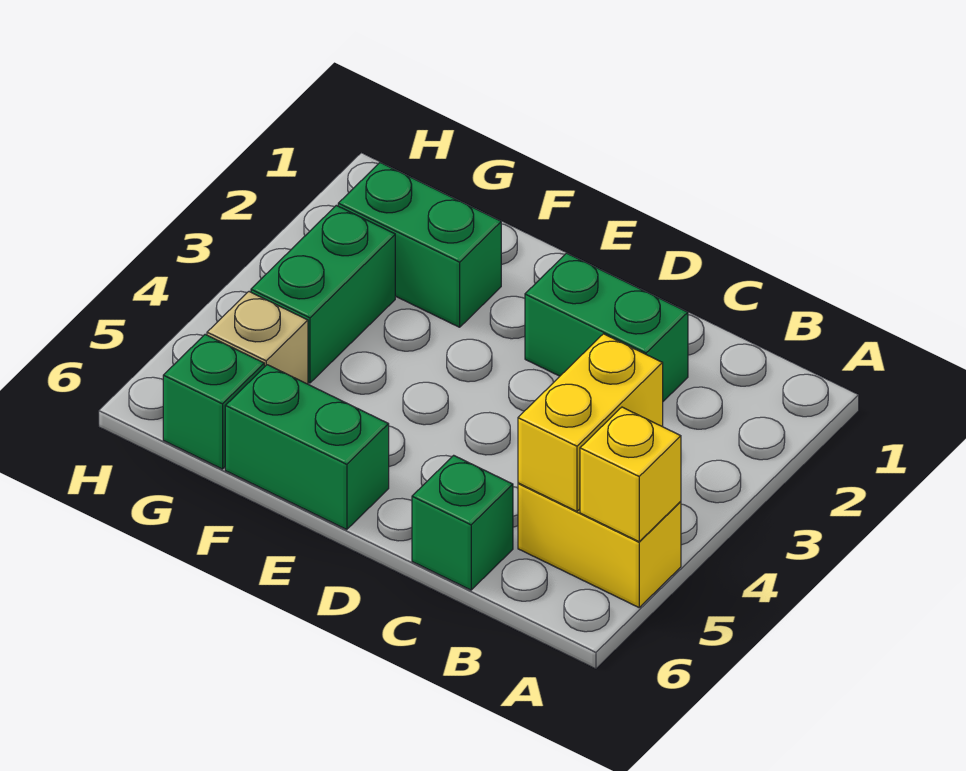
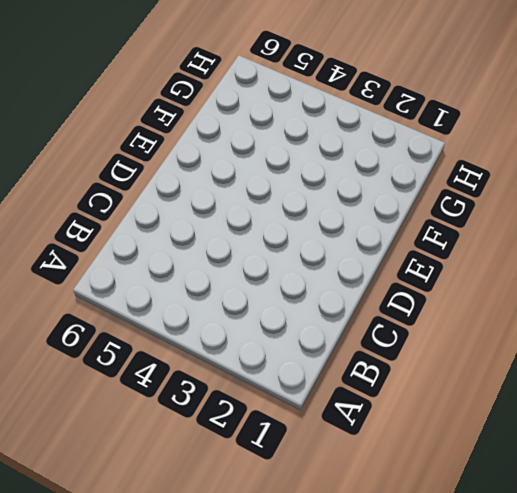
none -> yellow 1x2 brick [518,483,681,607]
none -> green 1x2 brick [525,253,688,401]

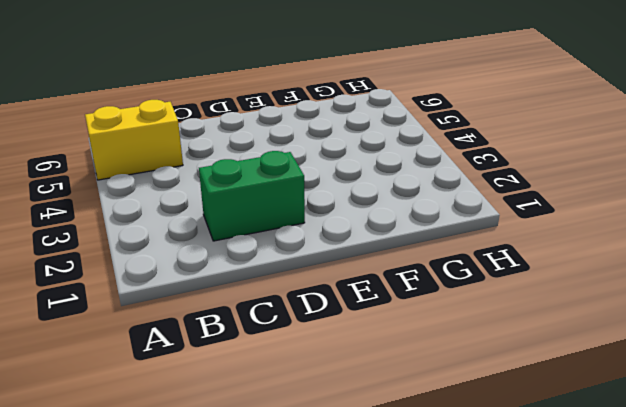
none -> green 1x1 brick [412,455,513,590]
none -> green 1x2 brick [225,365,389,530]

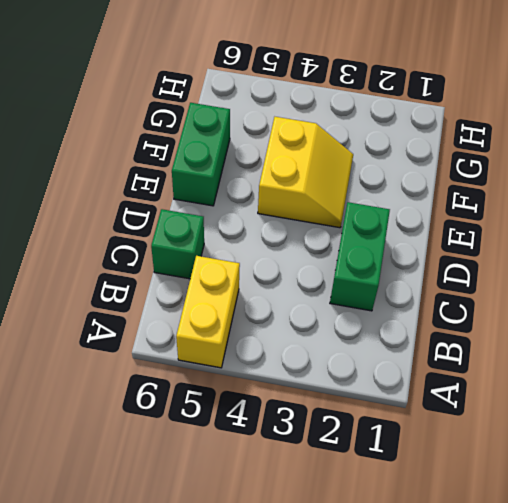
yellow 2x2 slope [258,117,353,228] -> none
none -> green 1x2 brick [338,163,501,327]
none -> green 1x2 brick [251,205,395,383]

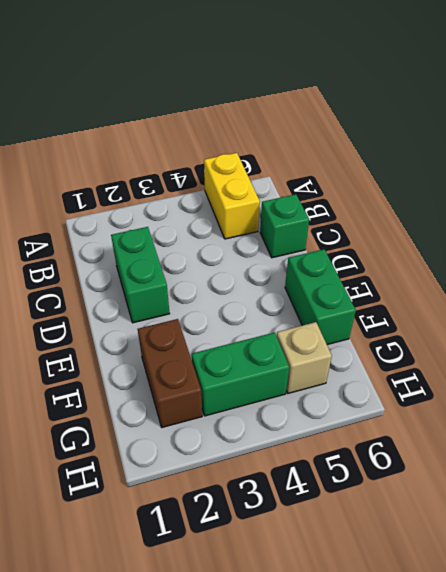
brown 1x2 brick [138,319,202,427] -> green 1x2 brick [338,163,501,327]
none -> green 1x1 brick [163,335,264,469]
none -> yellow 1x1 brick [580,407,681,542]

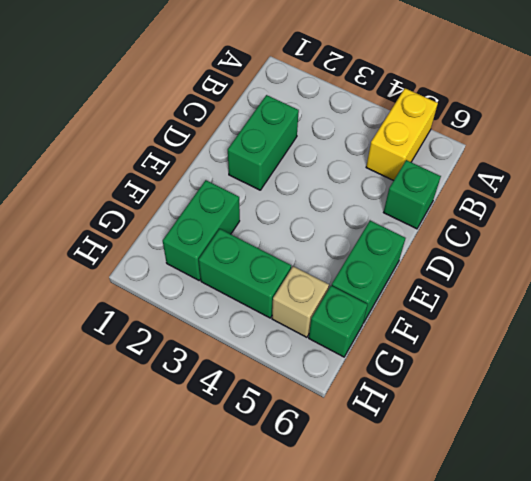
none -> yellow 1x1 brick [580,407,681,542]
none -> yellow 1x2 brick [518,334,663,511]

